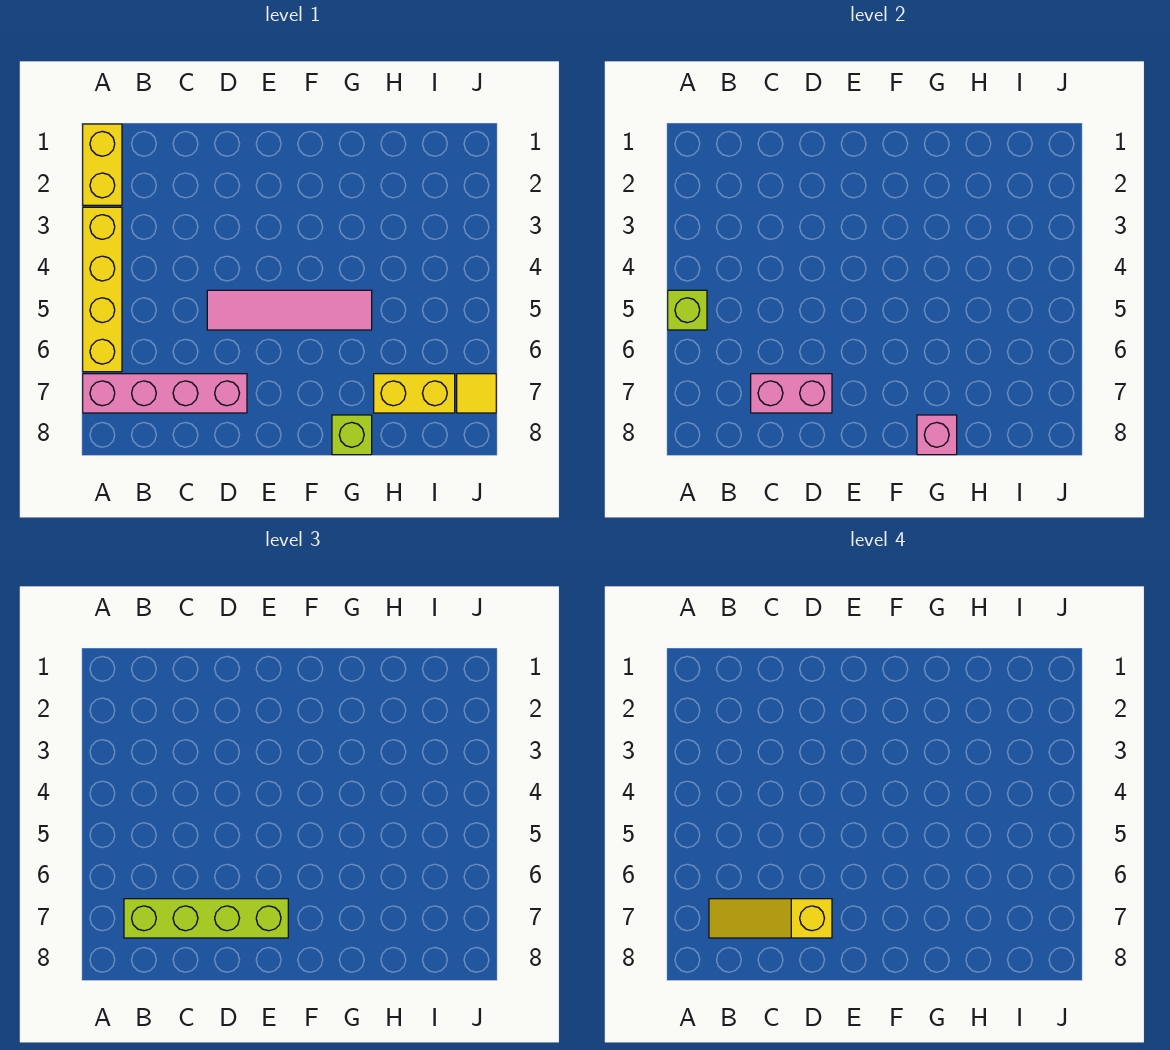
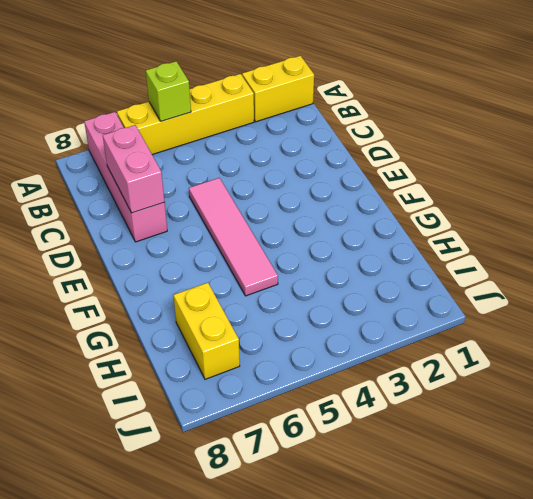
none -> lime 1x1 brick [332,415,372,455]
none -> yellow 1x1 tile [457,374,496,413]
none -> pink 1x1 brick [917,415,957,455]

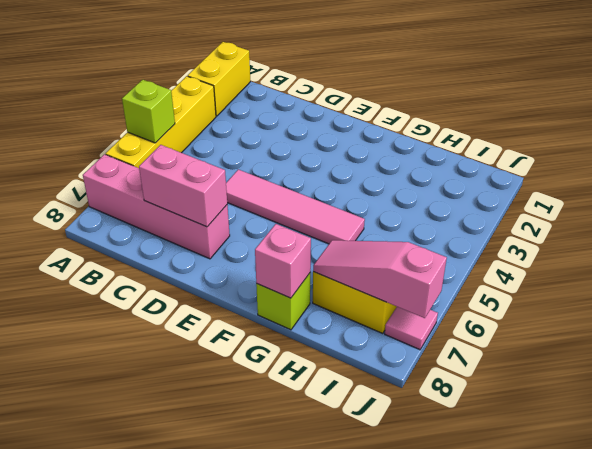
pink 1x3 slope [313,240,447,318] -> none
pink 1x1 tile [385,307,438,350] -> yellow 1x1 tile [457,374,496,413]
none -> lime 1x4 brick [124,899,288,938]
none -> yellow 1x3 slope [709,899,832,938]

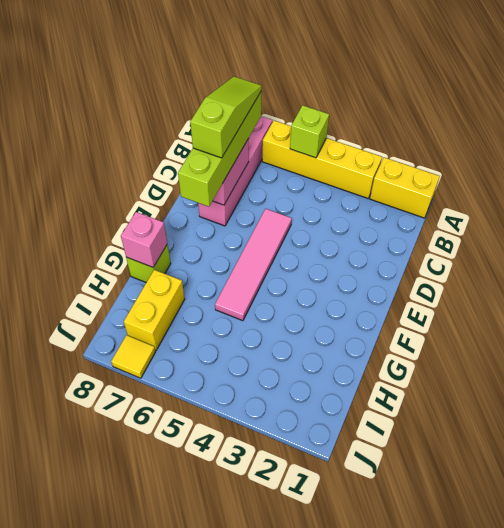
lime 1x3 slope [190,77,262,158] -> yellow 1x3 slope [709,899,832,938]

